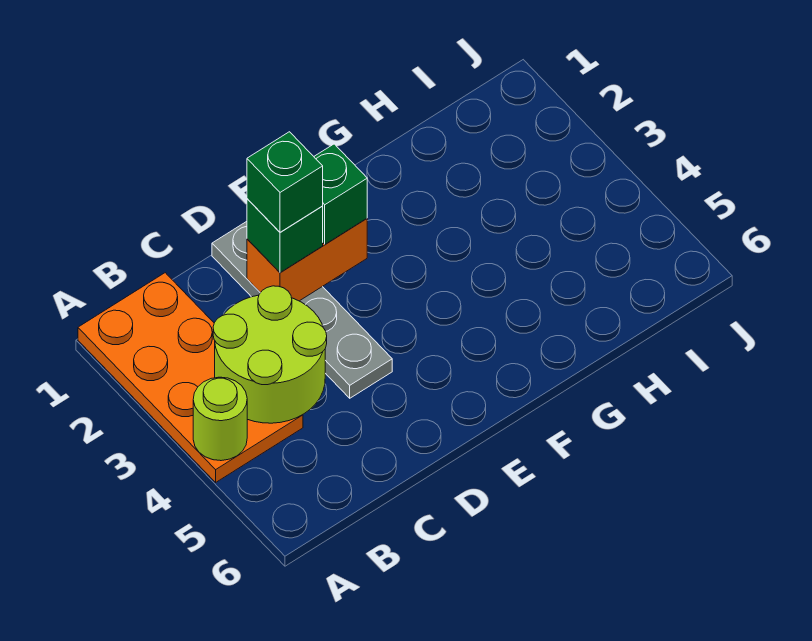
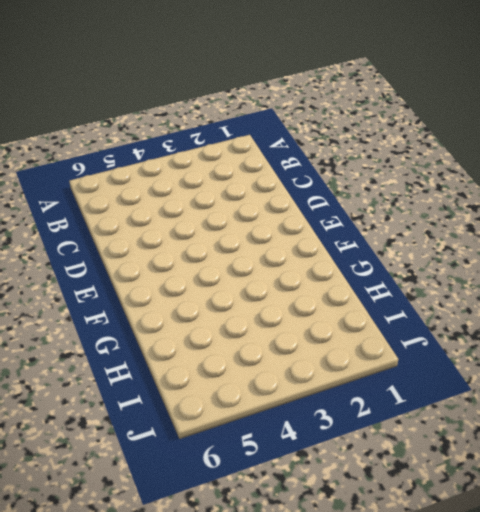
none -> orange 2x4 plate [78,273,303,482]
none -> grey 1x4 plate [212,222,392,398]

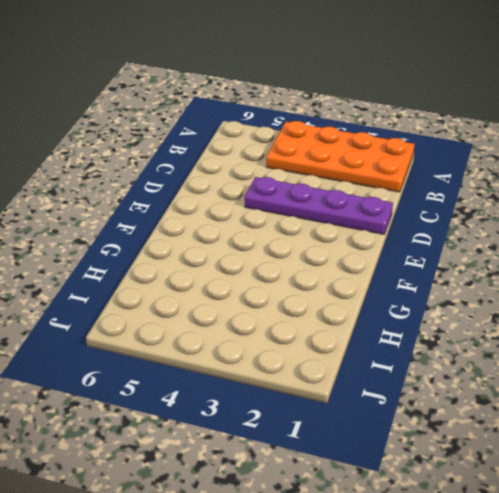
purple 1x4 plate [245,177,393,234] -> grey 1x4 plate [212,222,392,398]
none -> lime 1x1 round brick [193,377,247,461]
none -> lime 2x2 round brick [213,286,327,423]

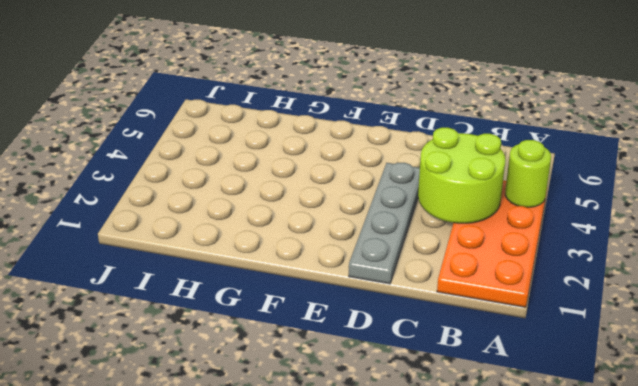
none -> orange 1x2 brick [247,219,367,301]
none -> green 1x1 brick [247,199,323,273]

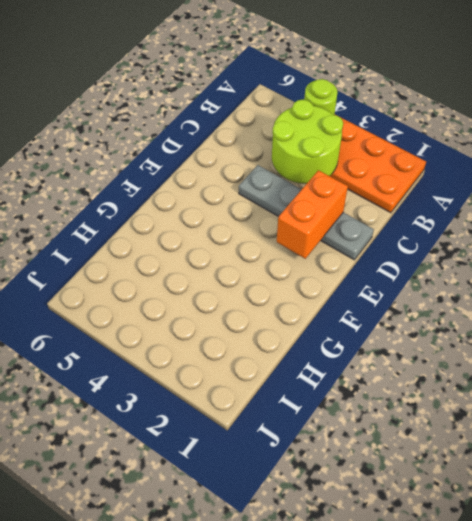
none -> green 1x1 brick [247,199,323,273]
none -> green 1x1 brick [314,144,367,244]

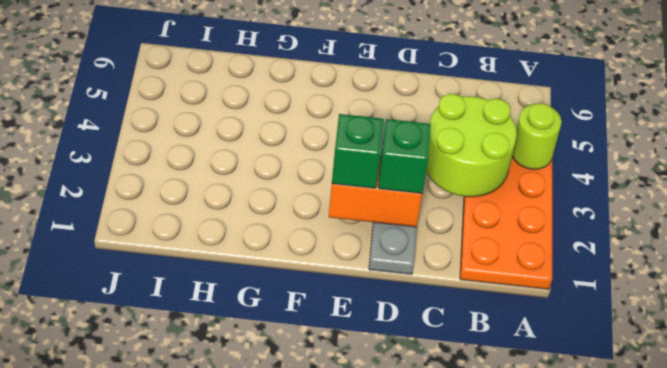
none -> green 1x1 brick [247,132,323,232]

